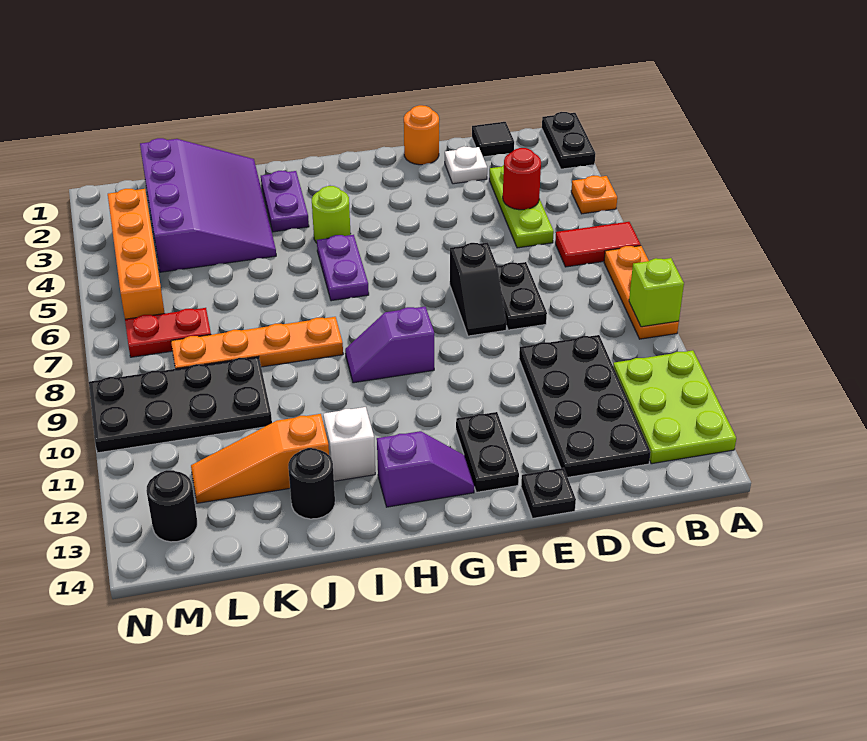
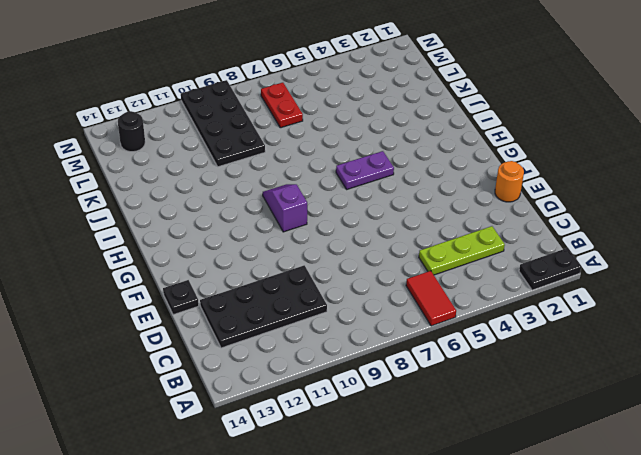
none -> orange 1x1 plate [571,176,617,214]
none -> orange 1x3 plate [604,246,679,339]
none -> lime 2x3 plate [613,350,736,464]
none -> black 1x1 tile [472,122,514,157]

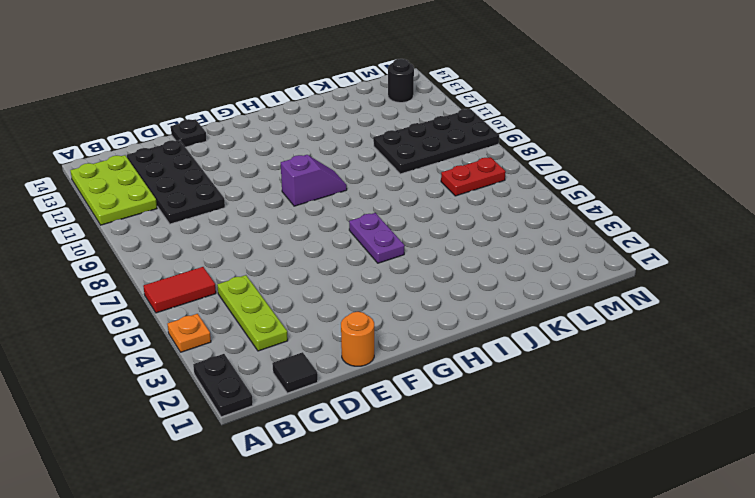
none -> orange 1x3 plate [604,246,679,339]
none -> white 1x1 plate [445,146,487,184]
none -> black 1x2 plate [497,262,547,330]
none -> black 1x2 slope [450,242,506,336]

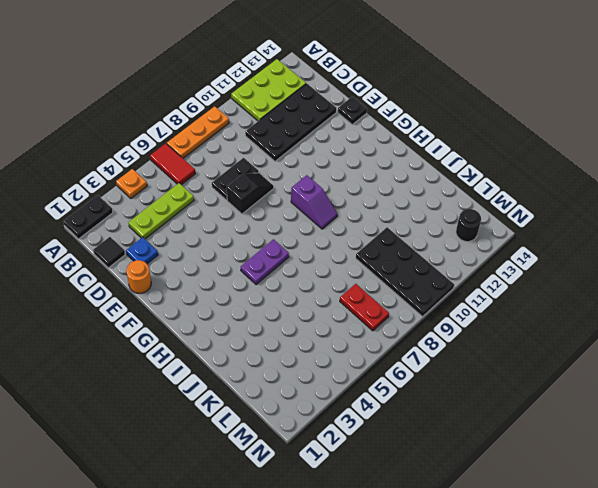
blue 1x1 plate [126,237,158,264] -> white 1x1 plate [445,146,487,184]
none -> black 1x2 plate [456,412,519,492]
none -> purple 1x2 slope [377,431,474,507]
none -> lime 1x1 round brick [312,186,351,243]
none -> purple 1x2 plate [261,171,309,232]

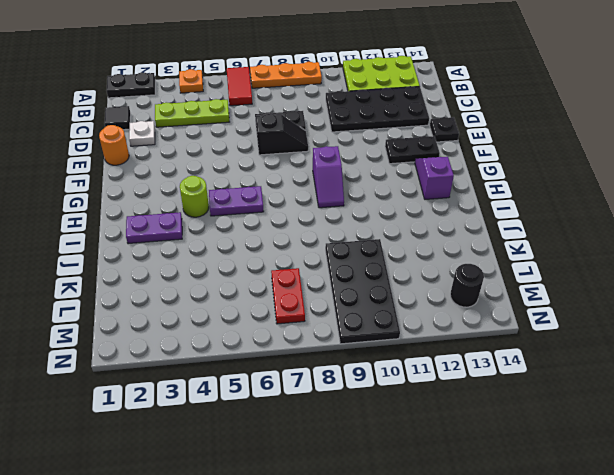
none -> orange 1x4 plate [171,317,343,369]
none -> white 1x1 brick [323,407,375,481]
none -> purple 3x4 slope [140,138,276,272]
none -> orange 1x3 slope [191,414,329,503]

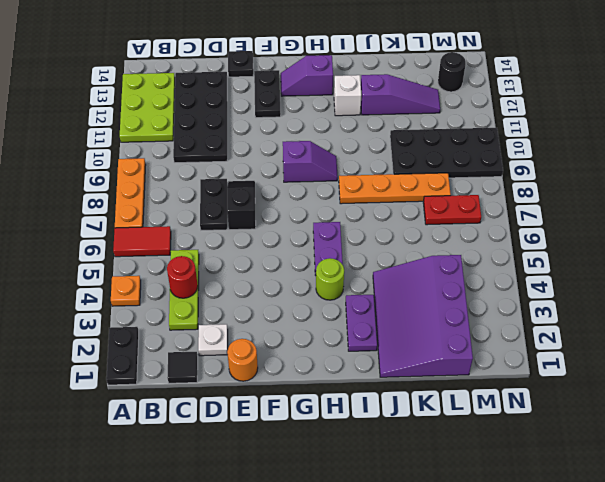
purple 1x3 slope [361,74,440,115] -> orange 1x3 slope [191,414,329,503]
none -> black 1x1 round brick [288,448,335,519]
none -> orange 1x4 brick [108,189,165,319]
none -> lime 1x1 brick [629,258,684,327]

